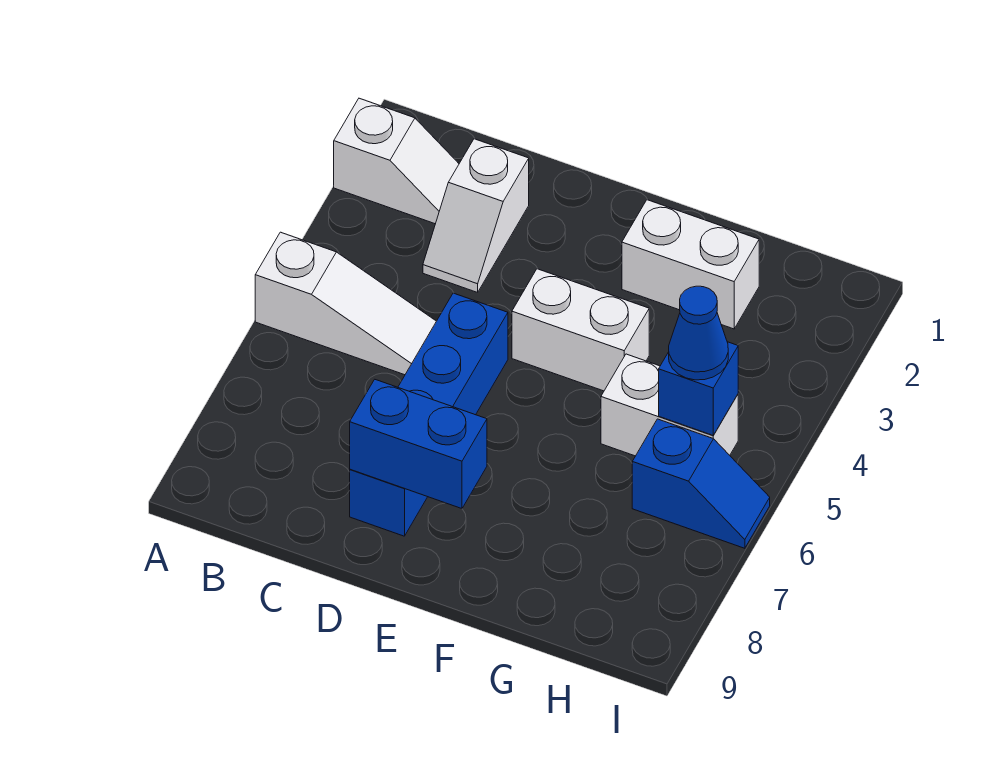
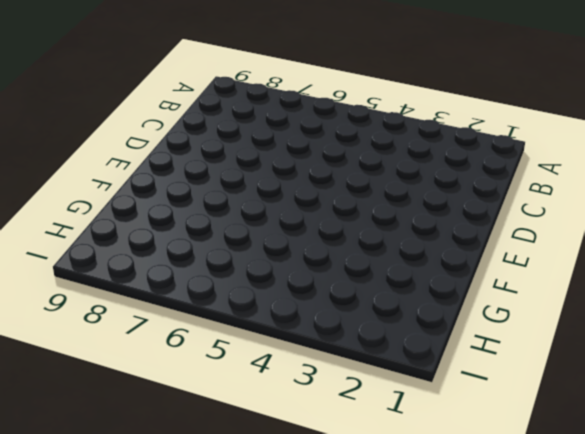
none -> white 1x2 slope [334,98,459,224]
none -> white 1x3 slope [255,232,436,375]

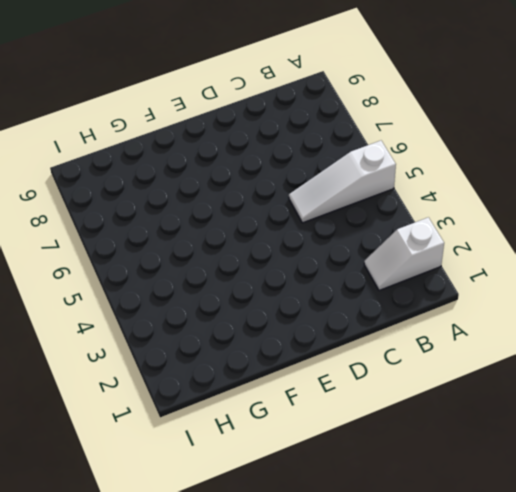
none -> white 1x2 slope [423,139,529,292]
none -> blue 1x4 brick [350,293,508,536]

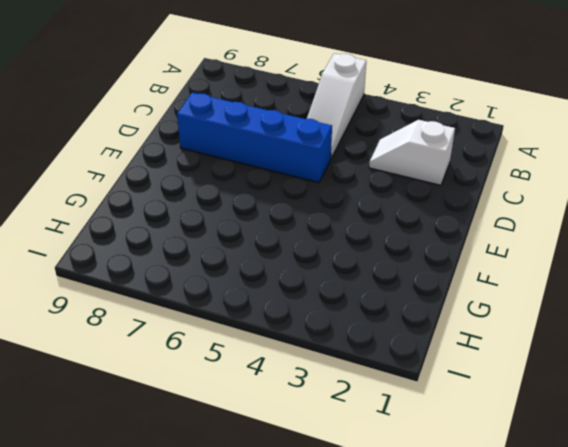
none -> white 1x2 slope [334,98,459,224]
none -> white 1x2 brick [512,269,649,391]

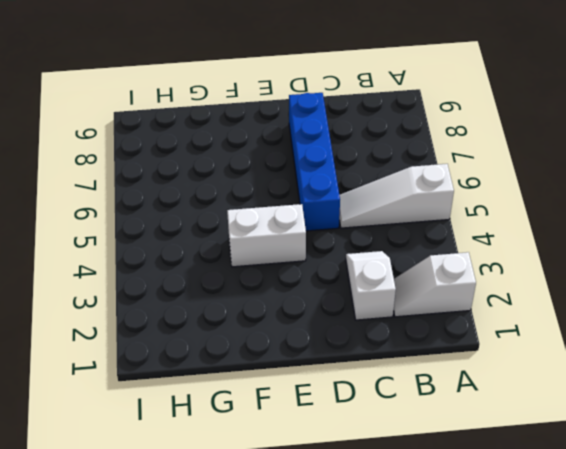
none -> white 1x2 brick [622,200,759,329]
none -> white 1x2 brick [601,354,738,456]

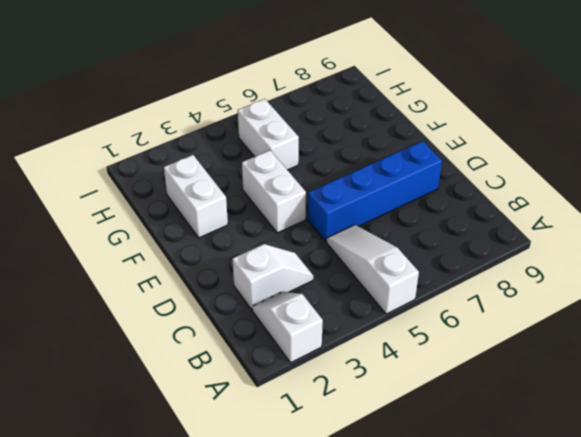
none -> blue 1x2 slope [632,419,770,548]
none -> blue 1x2 brick [350,380,487,509]

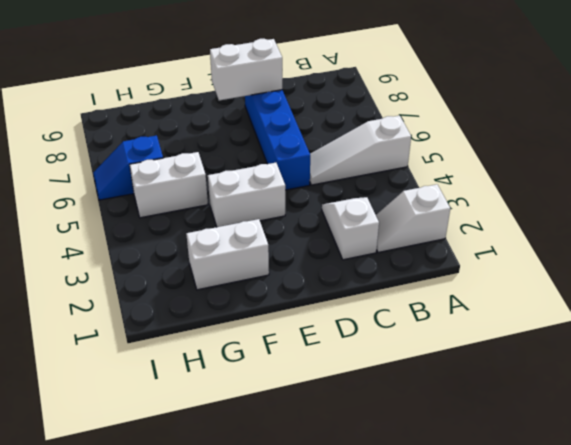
white 1x2 brick [210,39,282,100] -> blue 1x2 brick [350,380,487,509]
none -> blue 1x1 brick [659,342,738,435]
none -> blue 1x1 cone [669,286,728,380]

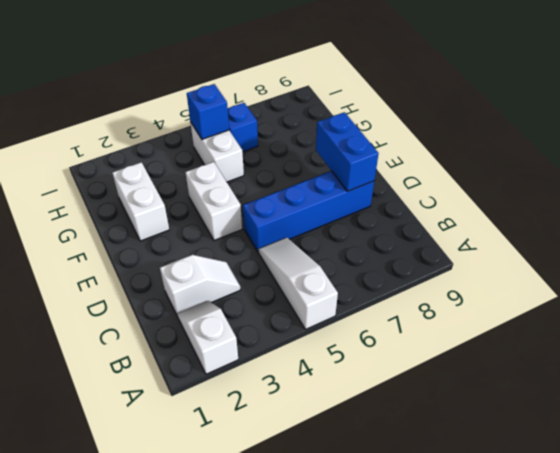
none -> blue 1x1 cone [669,286,728,380]

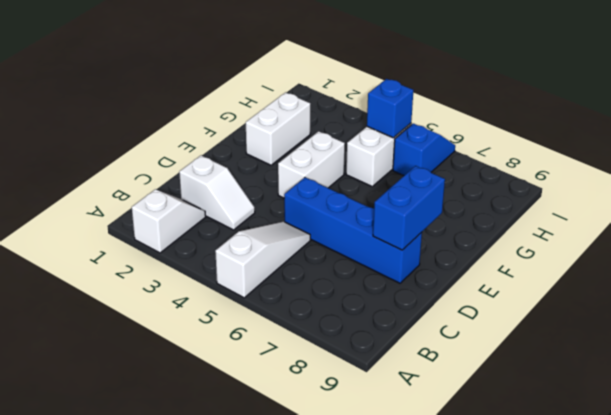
none -> blue 1x1 cone [669,286,728,380]

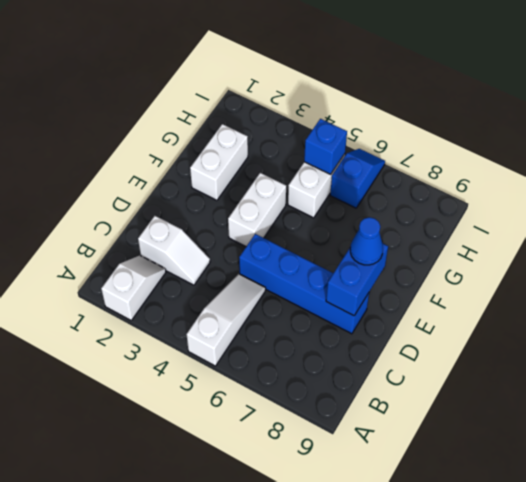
blue 1x1 cone [350,217,383,265] -> blue 1x1 cone moved to [669,286,728,380]

